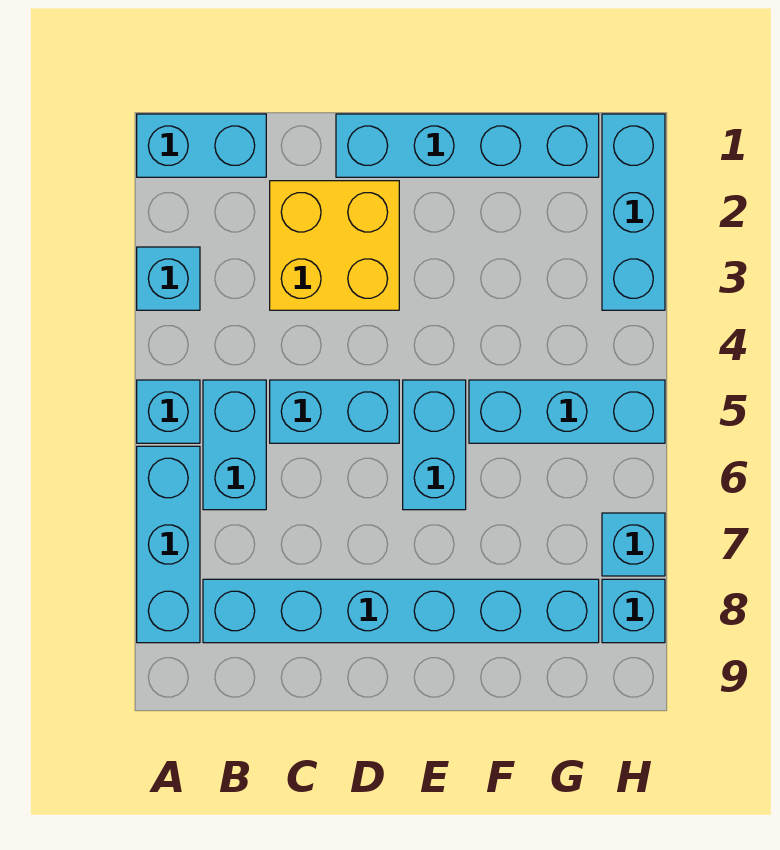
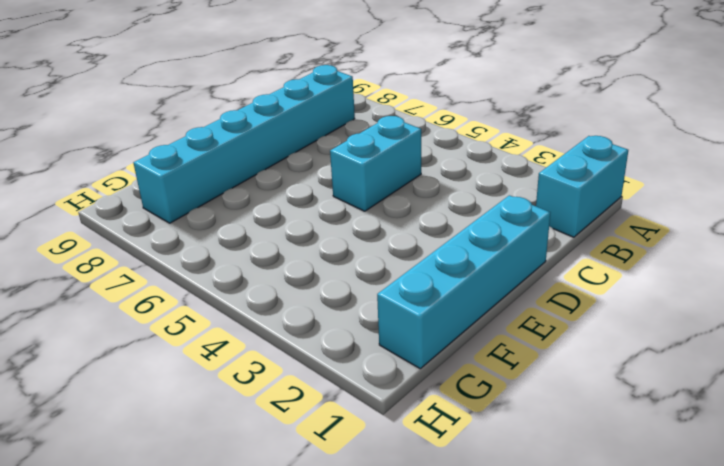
none -> cyan 1x1 brick [137,247,200,310]
none -> cyan 1x1 brick [137,380,200,443]
none -> cyan 1x3 brick [137,446,200,643]

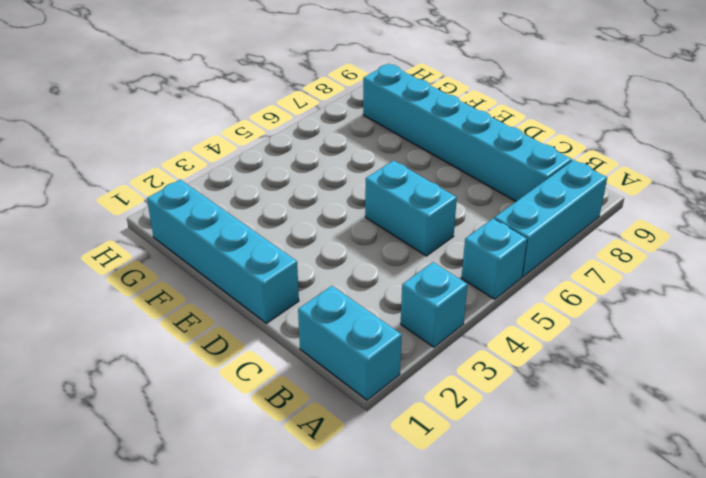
none -> cyan 1x2 brick [203,380,266,510]
none -> yellow 2x2 brick [270,181,399,310]
none -> cyan 1x2 brick [403,380,466,510]

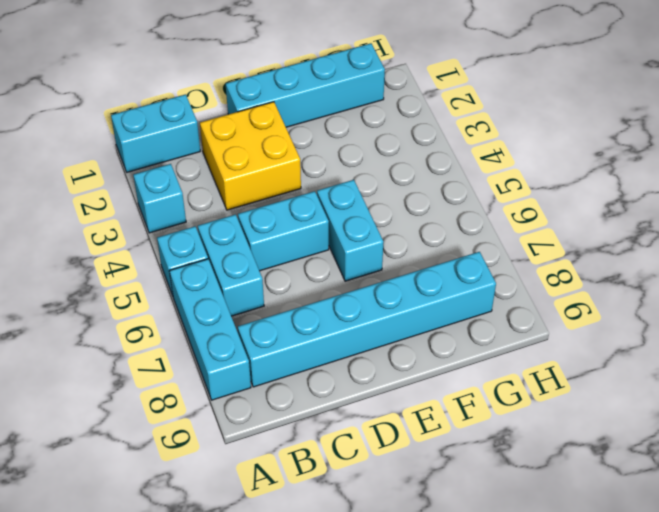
none -> cyan 1x3 brick [469,380,665,443]
none -> cyan 1x3 brick [602,114,665,310]
none -> cyan 1x1 brick [602,513,665,576]

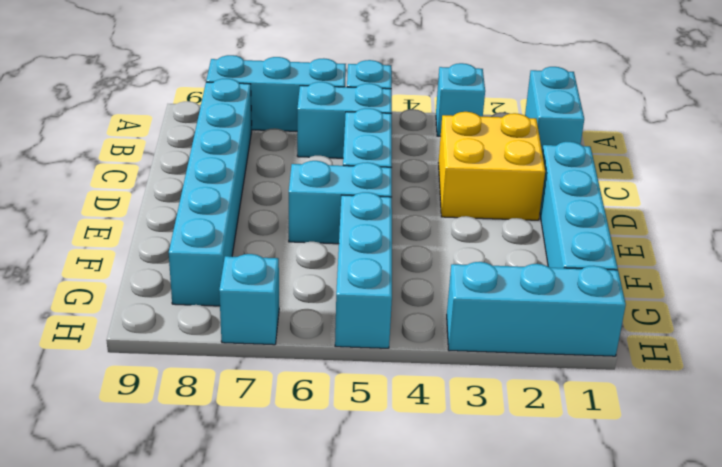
none -> cyan 1x1 brick [602,579,665,643]

